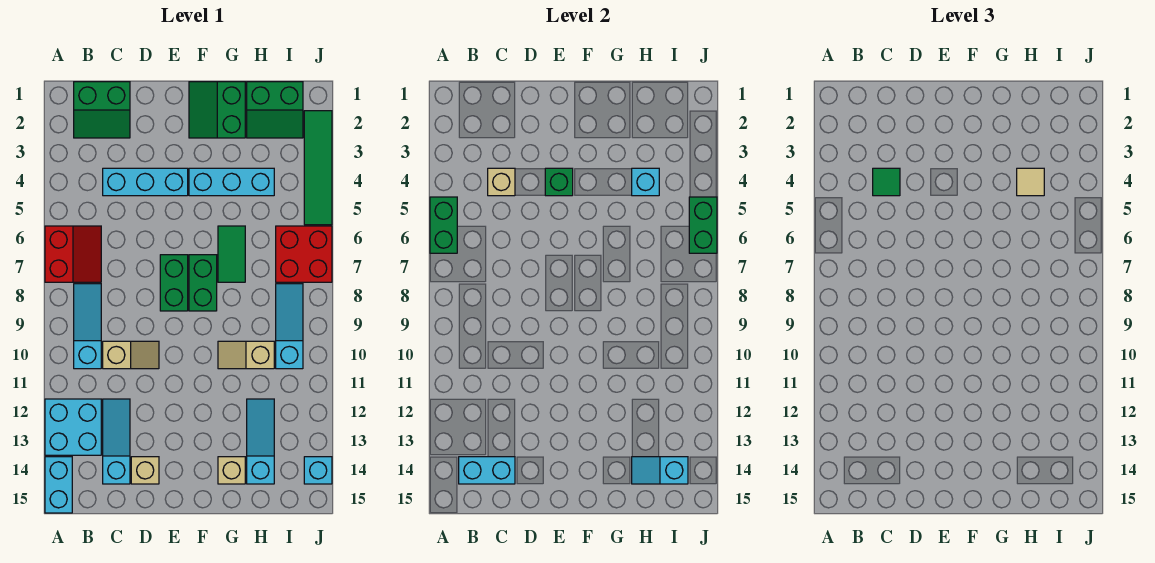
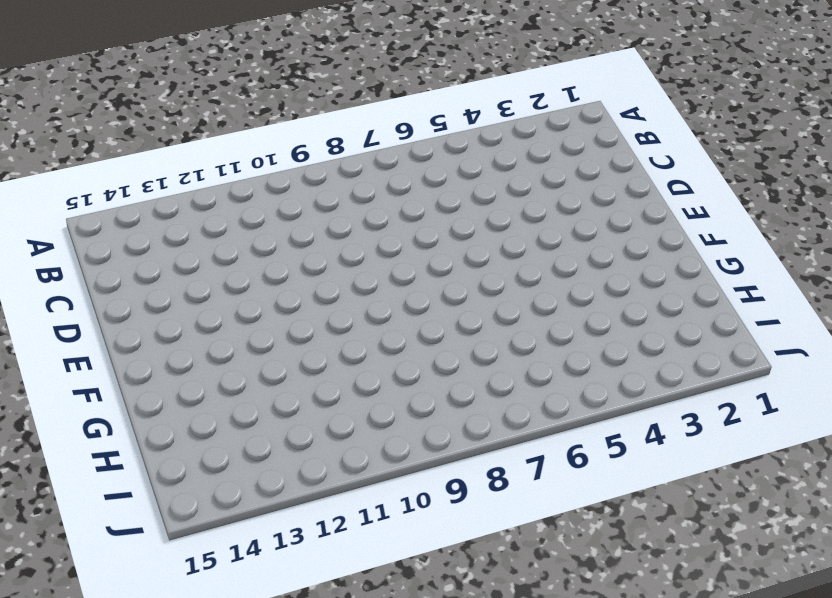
none -> red 2x2 slope [45,226,101,282]
none -> cyan 2x2 brick [45,399,101,455]
none -> cyan 1x2 brick [45,457,72,513]
none -> green 2x2 slope [74,82,130,138]

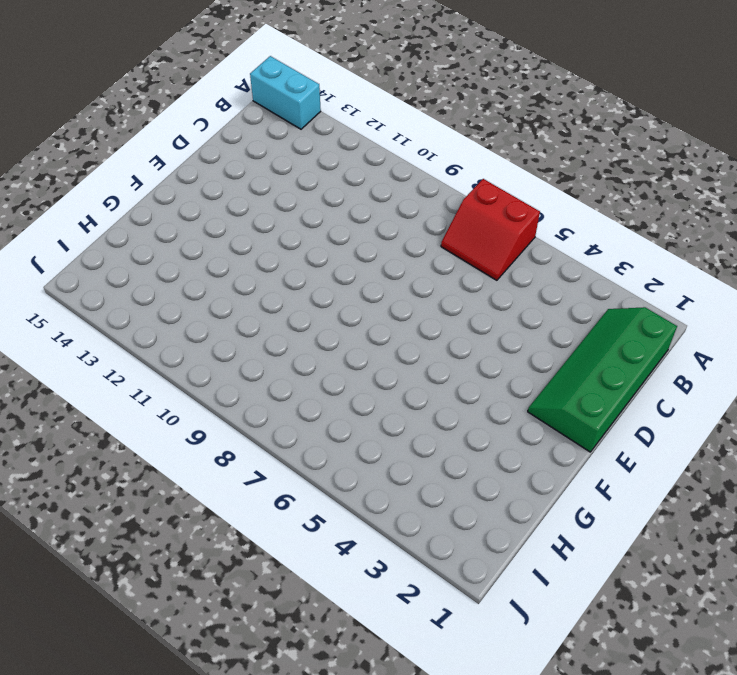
green 2x4 slope [528,307,677,452] -> green 2x2 slope [74,82,130,138]
none -> cyan 2x2 brick [45,399,101,455]
none -> cyan 1x3 slope [74,284,101,369]
none -> cyan 1x3 brick [103,168,188,196]
none -> tan 1x2 slope [103,341,159,369]

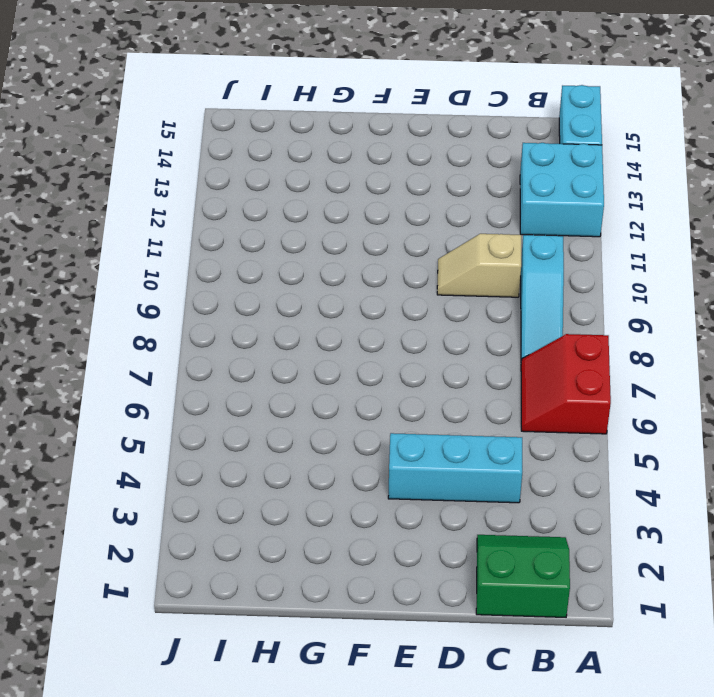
none -> cyan 1x3 slope [103,399,130,484]
none -> tan 1x1 brick [131,457,159,484]
none -> green 1x2 brick [160,255,188,311]
none -> green 2x2 slope [189,82,245,138]

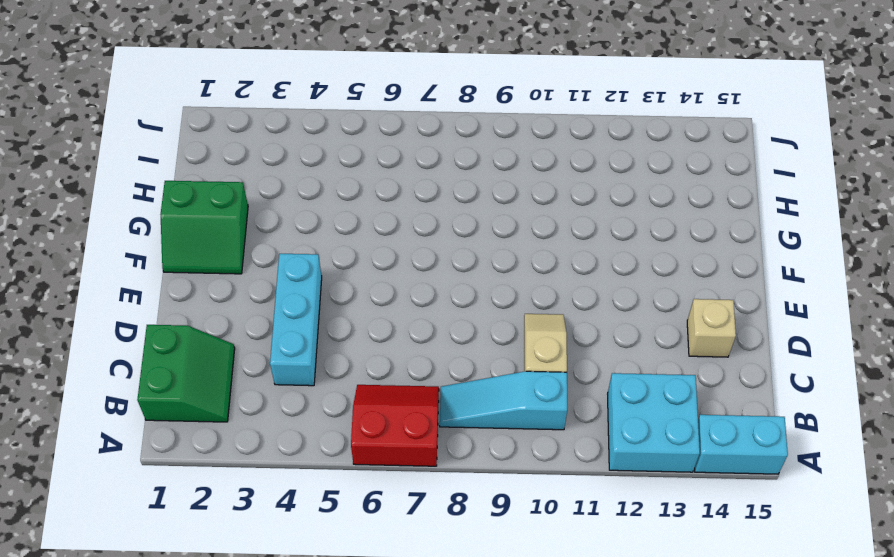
none -> cyan 1x3 slope [103,399,130,484]
none -> green 1x2 brick [160,255,188,311]
none -> cyan 1x3 brick [189,168,274,196]
none -> green 1x2 brick [189,255,217,311]

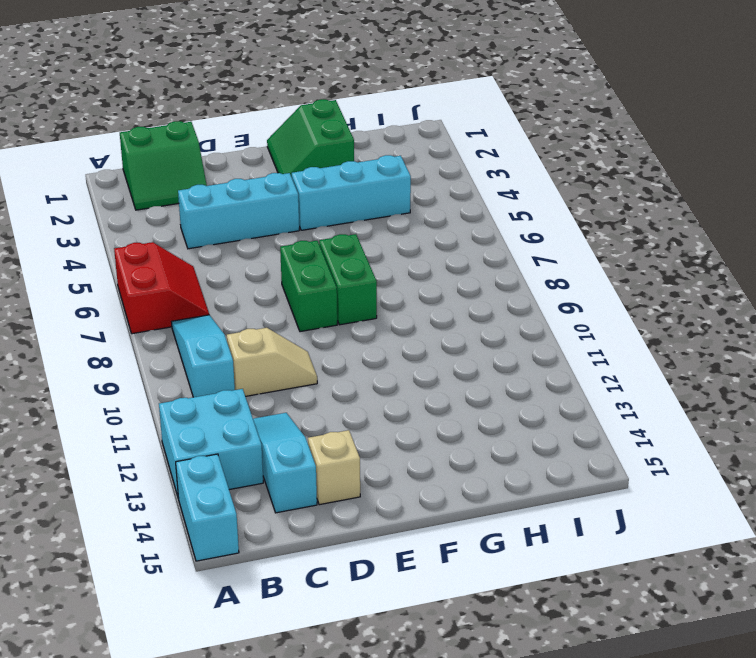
none -> green 1x2 tile [218,226,245,282]
none -> tan 1x2 slope [218,341,274,369]
none -> tan 1x1 brick [218,457,245,484]
none -> green 2x2 slope [247,82,303,138]

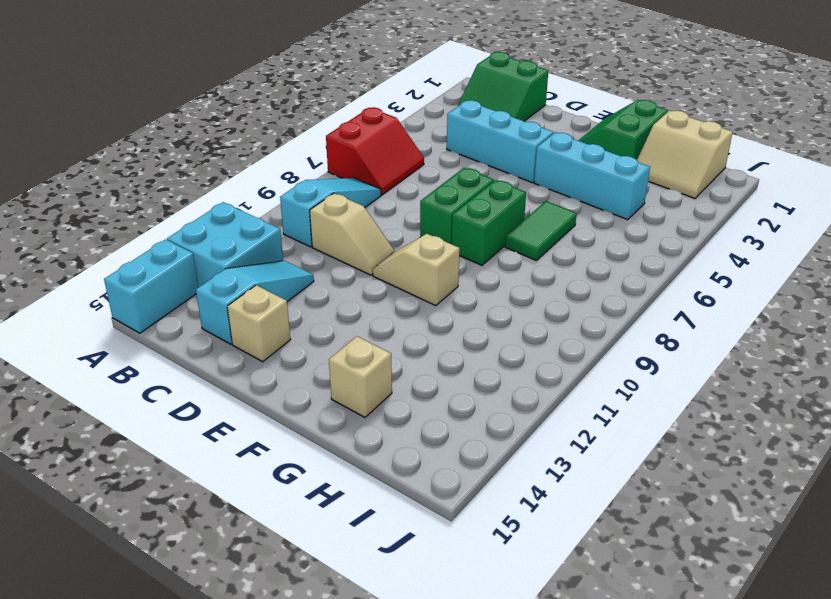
tan 1x2 slope [373,234,460,306] -> tan 1x2 slope moved to [218,341,274,369]
tan 2x2 slope [637,110,733,198] -> green 2x2 slope [247,82,303,138]
none -> cyan 1x3 slope [247,399,274,484]
none -> red 2x2 brick [276,226,332,282]
none -> cyan 1x3 slope [276,284,303,369]
none -> green 1x4 tile [304,111,332,225]

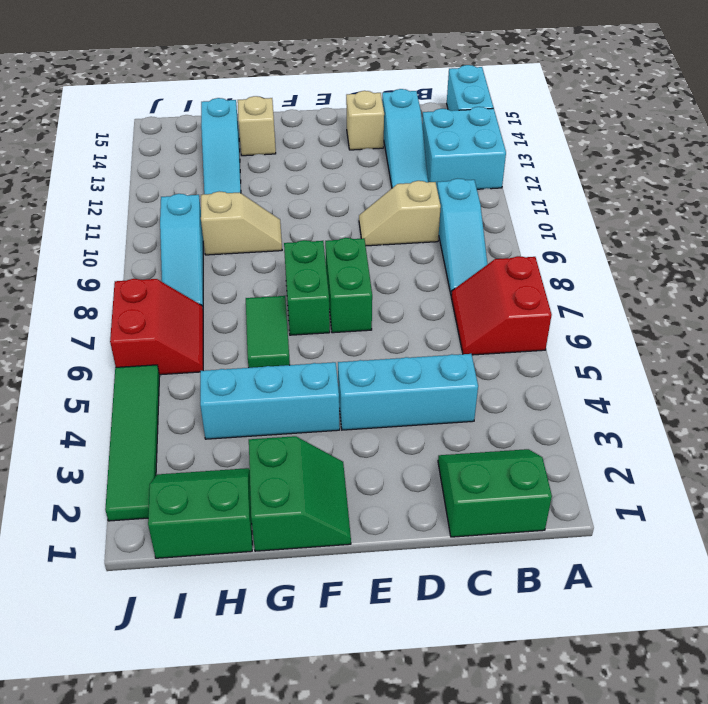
red 2x2 slope [110,279,203,375] -> red 2x2 brick [276,226,332,282]
none -> cyan 1x1 brick [304,457,332,484]
none -> green 1x2 brick [430,197,457,253]
none -> cyan 1x2 brick [459,457,515,484]
none -> tan 1x1 brick [488,168,515,196]

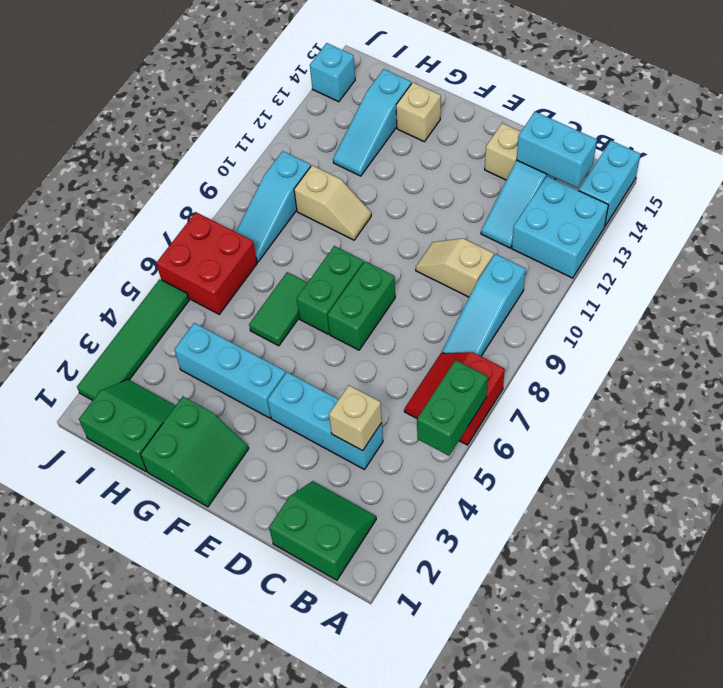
none -> green 1x1 brick [545,168,573,196]
none -> cyan 1x1 brick [632,168,659,196]
none -> cyan 1x2 slope [632,457,688,484]
none -> green 1x2 brick [689,197,717,253]

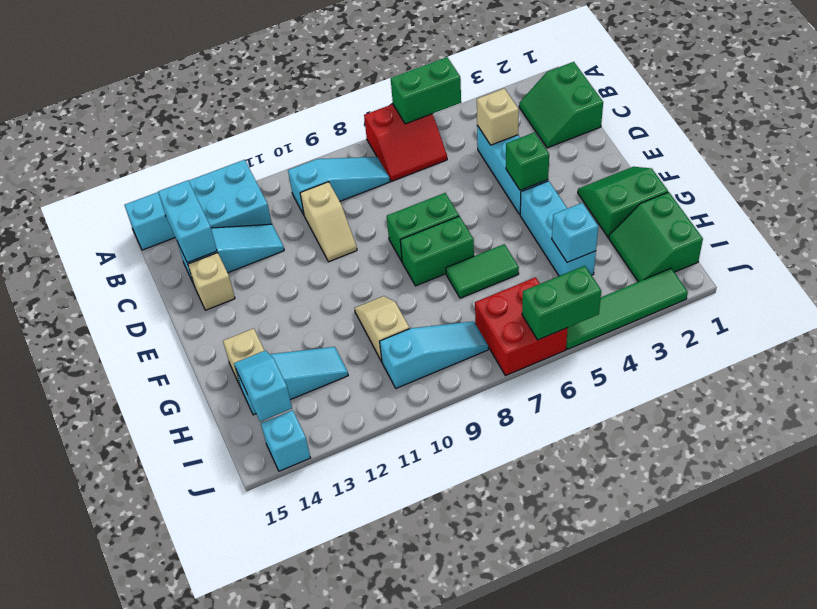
none -> green 1x1 tile [873,168,900,196]
none -> tan 1x1 tile [1017,168,1044,196]

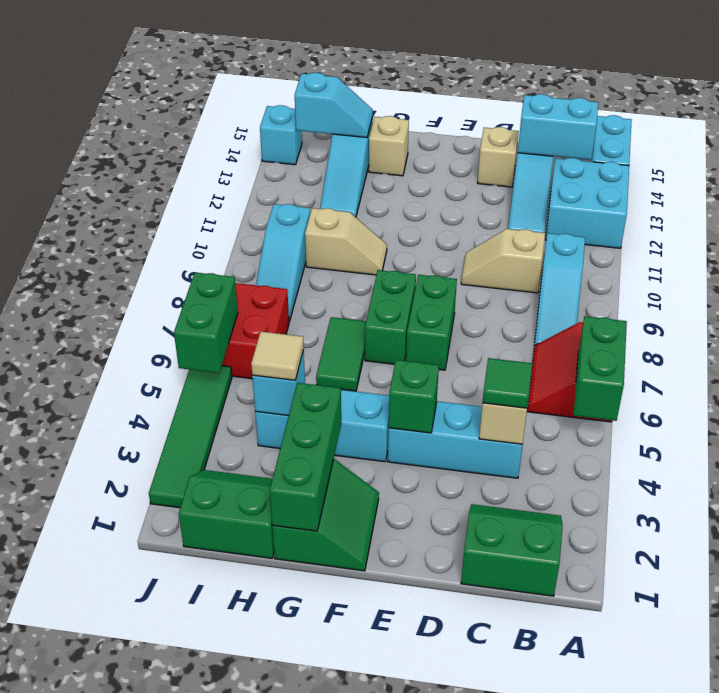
green 1x3 brick [270,383,341,531] -> none

